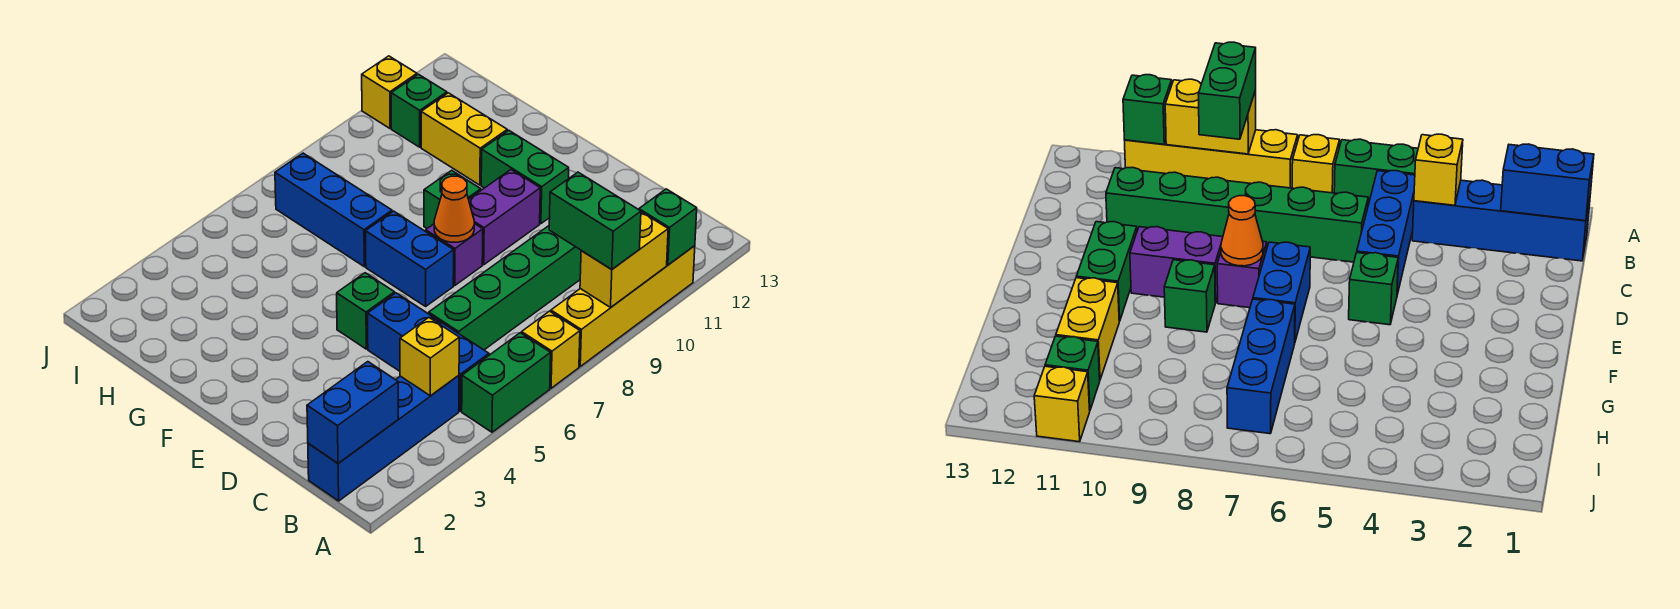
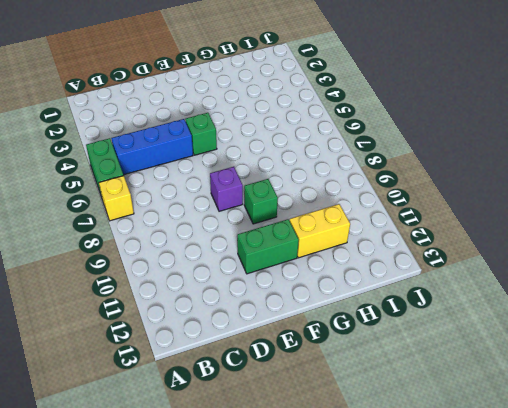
none -> yellow 1x4 brick [551,246,695,366]
none -> blue 1x4 brick [308,375,459,501]
none -> green 1x6 brick [429,226,581,350]

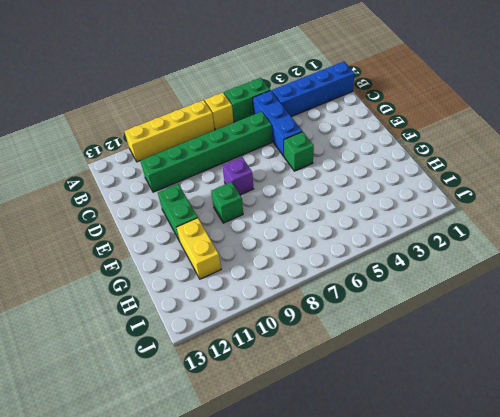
none -> blue 1x2 brick [366,211,454,306]
none -> purple 1x2 brick [469,170,540,265]
none -> blue 1x3 brick [275,153,392,267]

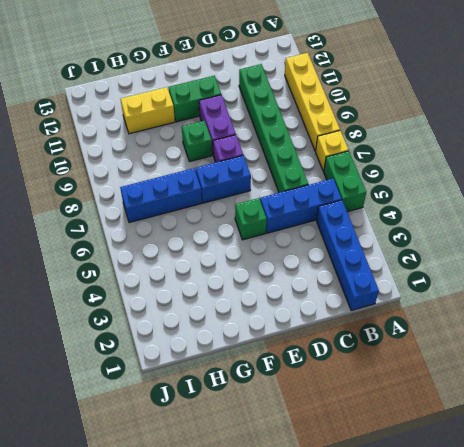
none -> green 1x1 brick [391,74,447,147]
none -> yellow 1x1 brick [362,56,417,128]
none -> yellow 1x2 brick [580,212,668,307]

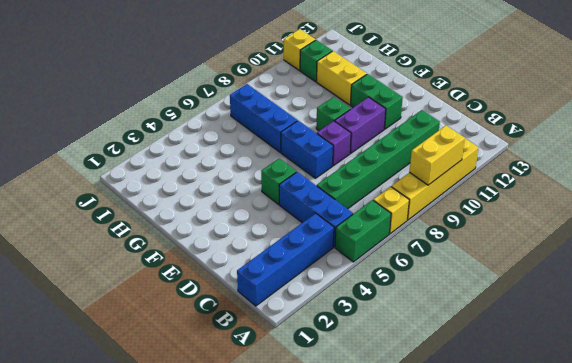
none -> green 1x1 brick [639,189,697,265]
none -> blue 1x2 brick [307,362,398,463]
none -> yellow 1x1 brick [400,318,459,396]

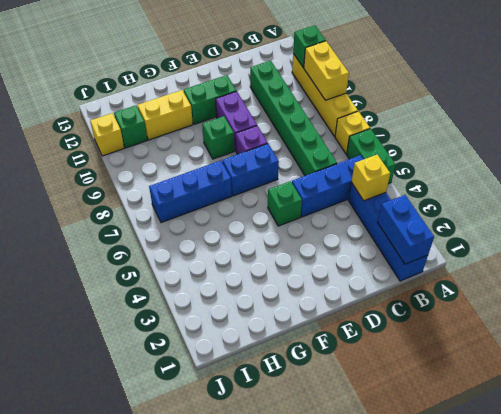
none -> orange 1x1 cone [434,176,474,242]
none -> green 1x2 brick [549,172,641,270]

